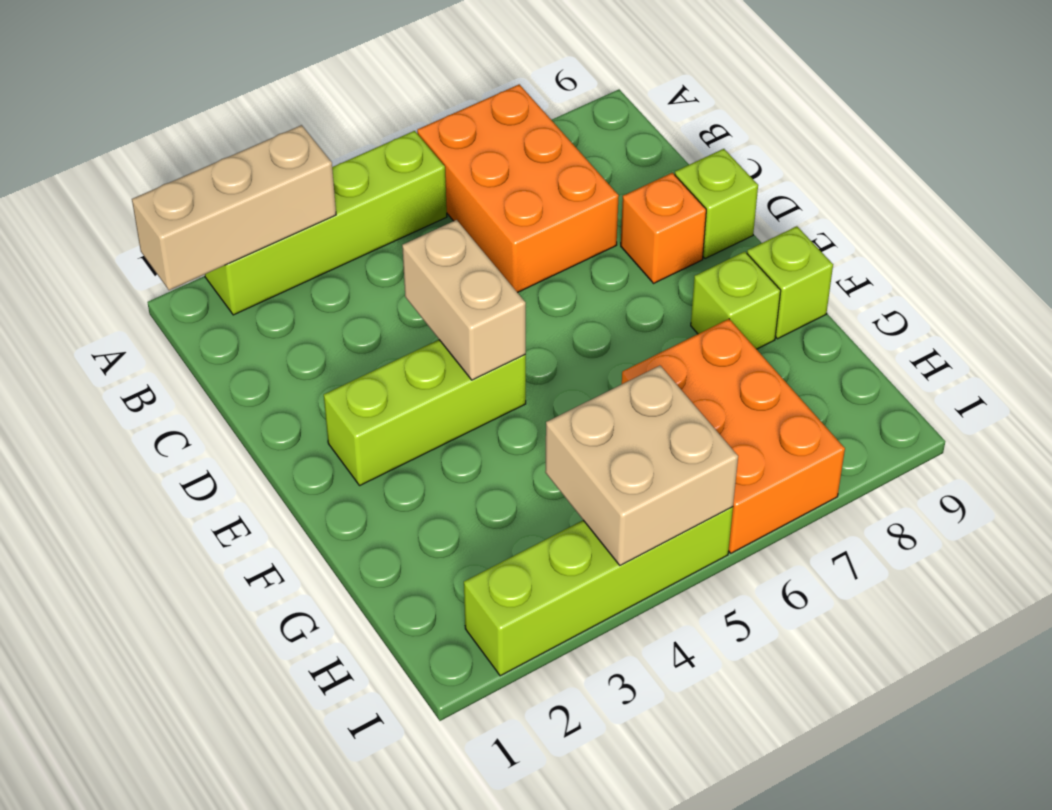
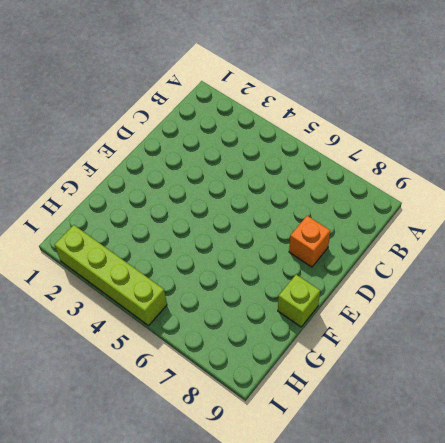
none -> lime 1x4 brick [205,131,447,315]
none -> orange 2x3 brick [417,84,619,293]
none -> lime 1x1 brick [675,149,758,259]

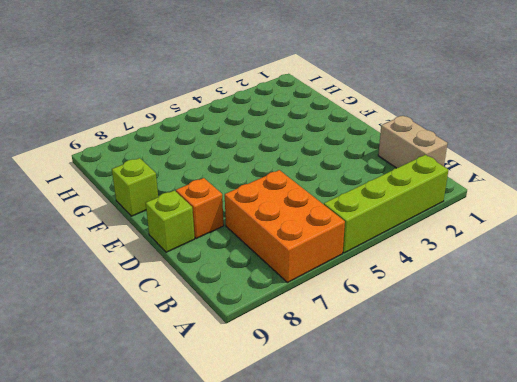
tan 1x2 brick [378,116,447,168] -> tan 1x2 brick moved to [402,220,526,380]
none -> lime 1x3 brick [324,340,526,485]
none -> lime 1x1 brick [691,252,781,349]
none -> orange 2x3 brick [622,319,845,553]

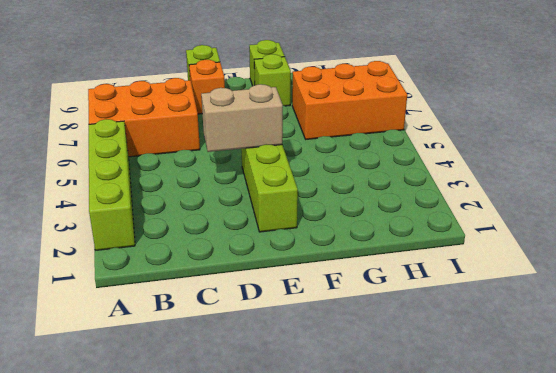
none -> lime 1x4 brick [464,507,733,676]
none -> tan 1x3 brick [132,125,336,290]
none -> tan 2x2 brick [545,366,738,565]

